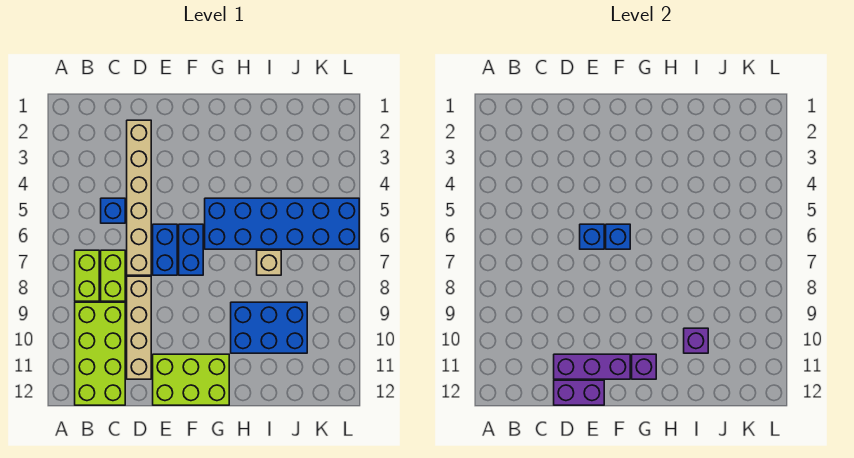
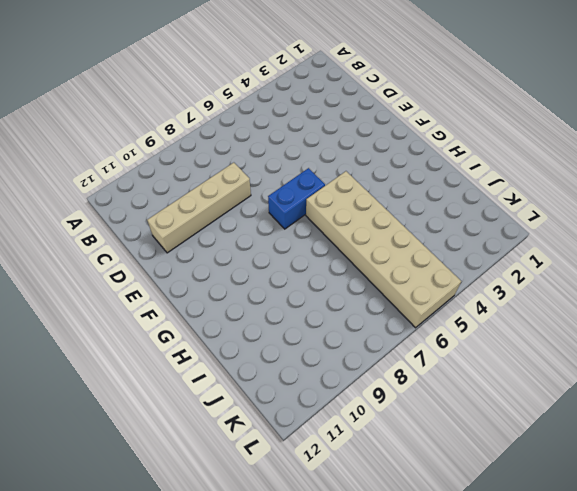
tan 2x6 brick [306,171,461,328] -> blue 2x6 brick [205,198,359,249]
none -> lime 1x2 brick [75,250,99,301]
none -> lime 2x4 brick [75,302,125,405]
none -> blue 1x1 brick [101,198,125,223]

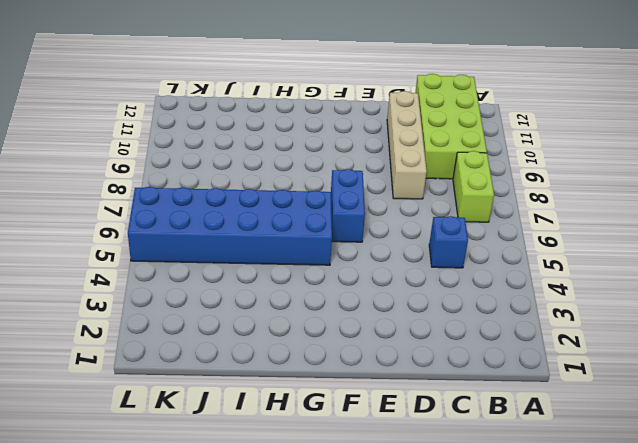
none -> lime 1x2 brick [101,250,125,301]
none -> tan 1x6 brick [127,120,151,275]
none -> blue 1x2 brick [153,224,177,275]

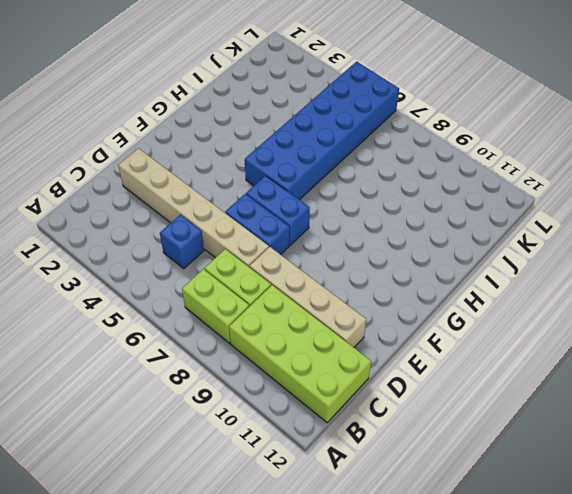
none -> lime 2x3 brick [153,354,229,405]
none -> blue 2x3 brick [231,302,307,353]
none -> tan 1x1 brick [257,250,281,275]

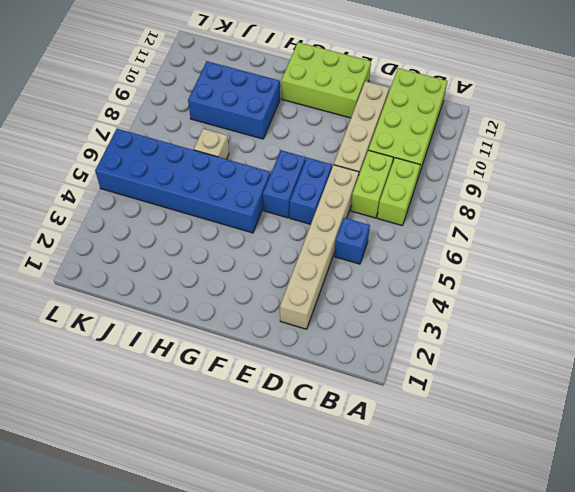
none -> purple 1x3 brick [554,354,630,379]
none -> purple 1x2 brick [554,380,604,405]
none -> blue 1x1 brick [580,224,604,249]

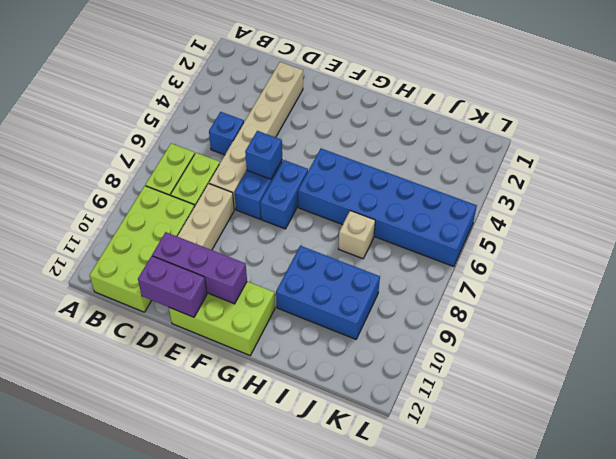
none -> blue 1x1 brick [606,224,630,249]
none -> purple 1x1 brick [632,354,656,379]
none -> purple 1x1 brick [684,328,708,353]

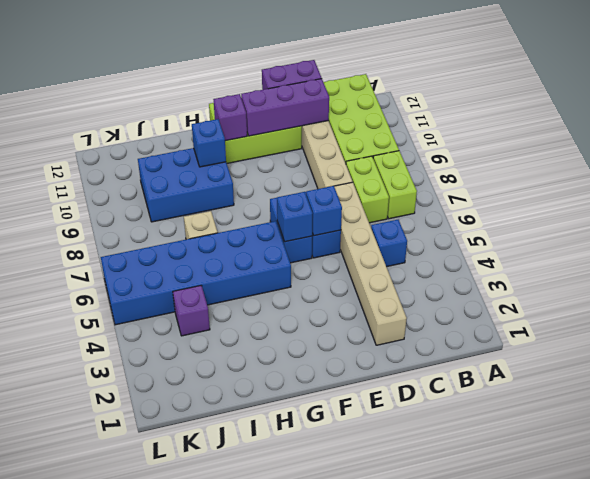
blue 1x1 brick [192,119,226,167] -> none
purple 1x1 brick [173,286,210,336] -> purple 1x1 brick moved to [684,328,708,353]

